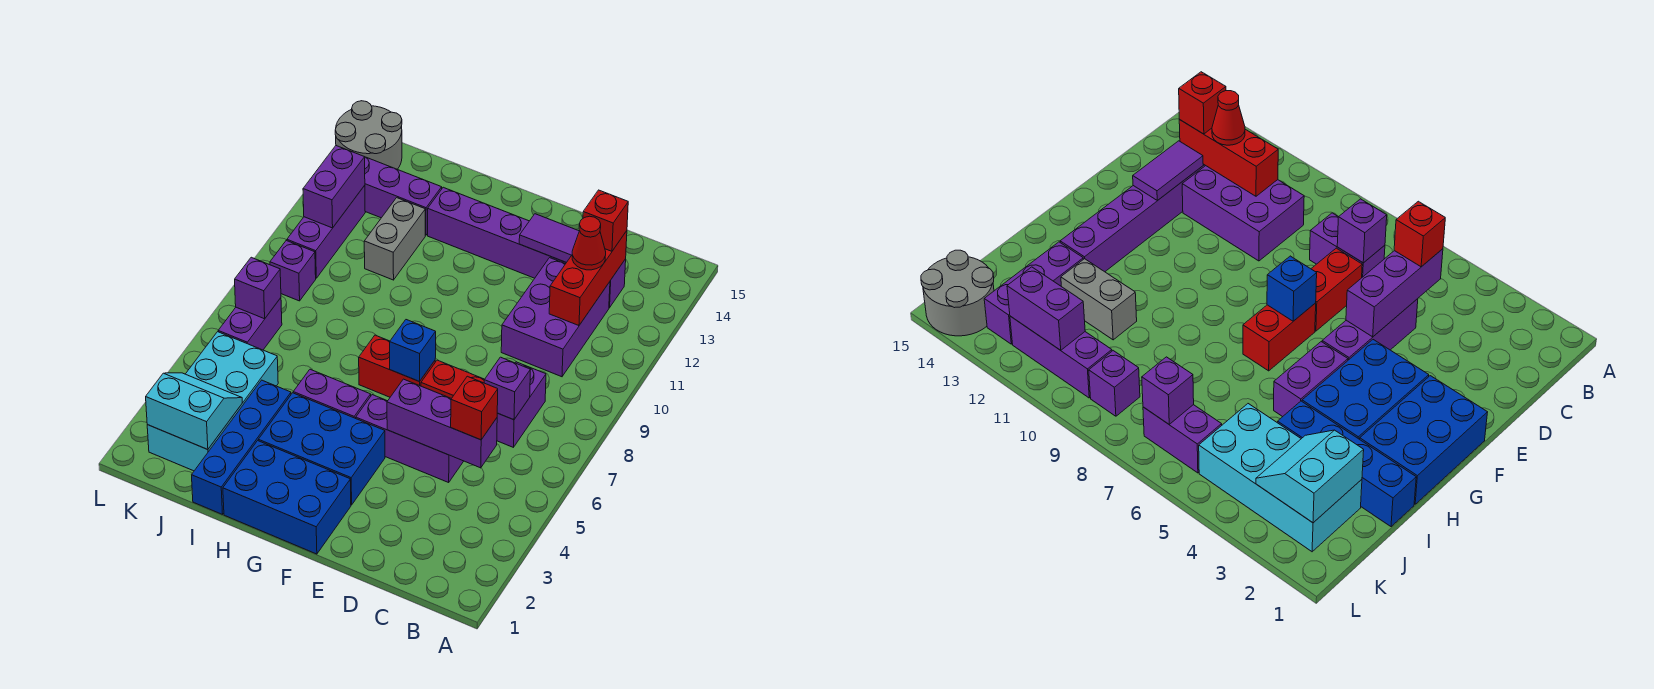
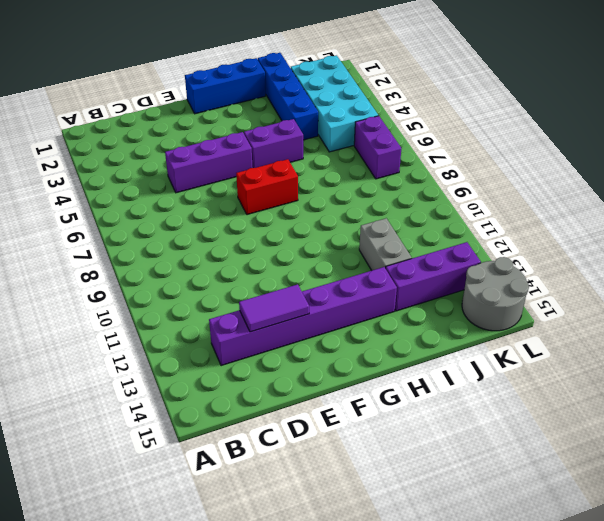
blue 1x3 brick [185,58,266,114] -> blue 2x3 brick [223,441,351,554]
none -> purple 1x2 brick [497,362,546,447]
none -> purple 2x3 brick [501,258,610,377]
none -> red 1x2 brick [421,360,485,398]

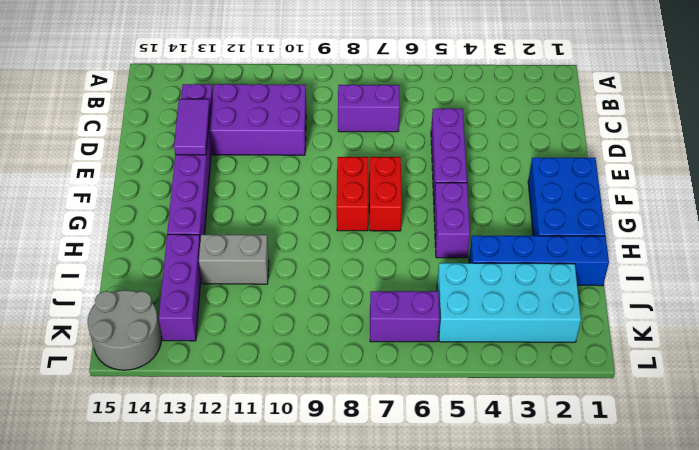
red 1x2 brick [337,157,368,231] -> red 1x2 brick moved to [421,360,485,398]
none -> blue 2x3 brick [258,393,385,505]
none -> purple 1x1 brick [270,241,316,301]
none -> purple 1x3 brick [287,185,365,278]

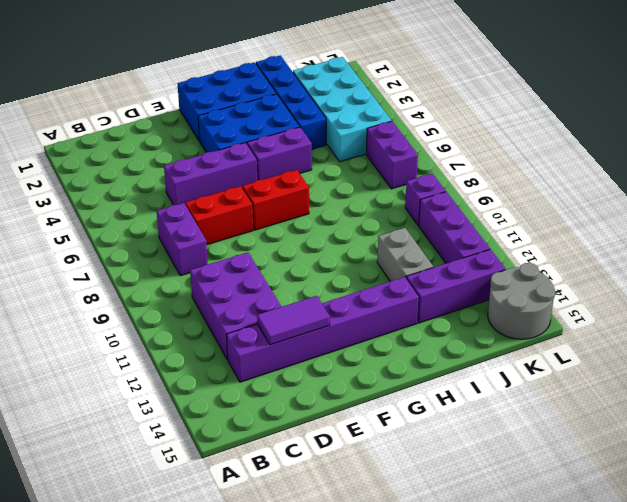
none -> purple 1x3 brick [387,379,497,468]
none -> purple 1x1 brick [484,357,530,420]
none -> red 1x3 brick [549,231,627,326]

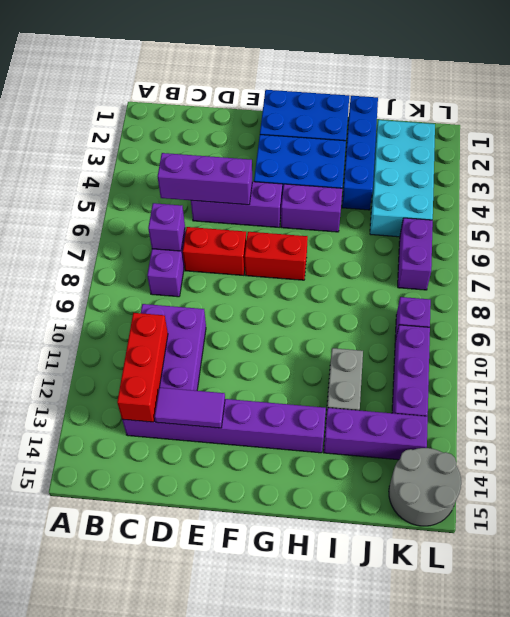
none -> blue 1x1 brick [390,320,436,382]
none -> cyan 2x2 slope [146,373,242,450]
none -> purple 1x1 brick [235,257,281,319]

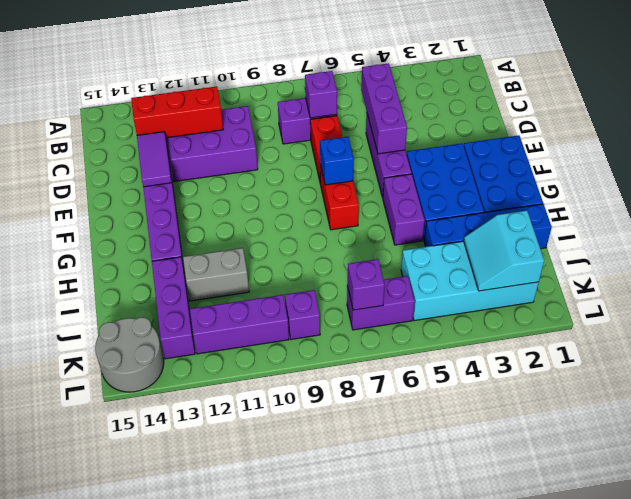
none -> purple 1x2 brick [303,146,365,228]
none -> red 1x1 brick [451,376,498,440]
none -> red 1x1 cone [572,216,606,270]

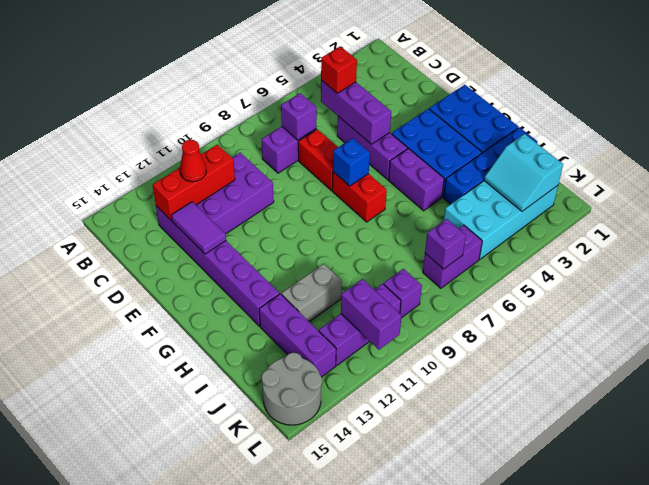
purple 1x2 brick [341,279,402,350] -> purple 1x2 brick turned to [303,146,365,228]
none -> red 1x1 brick [583,190,628,251]

